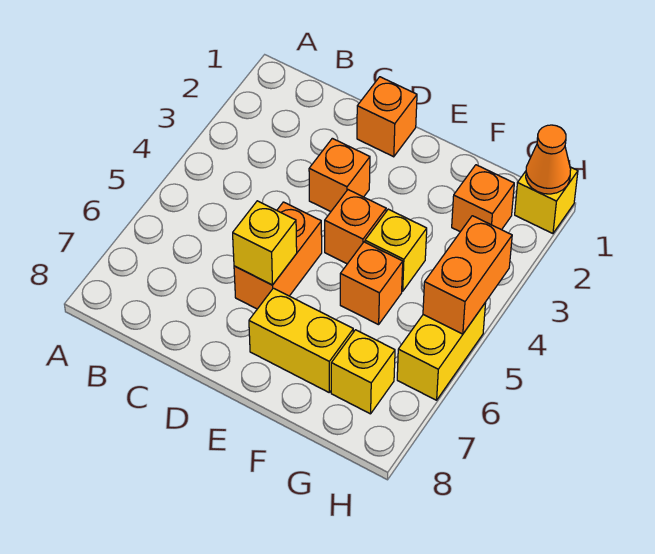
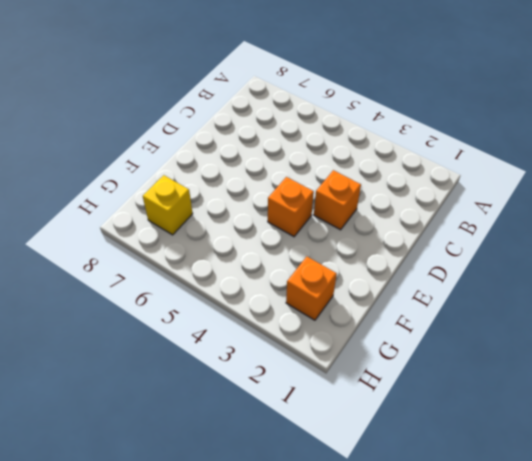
none -> orange 1x1 brick [357,77,417,157]
none -> orange 1x2 brick [234,202,322,309]
none -> yellow 1x2 brick [249,288,353,392]

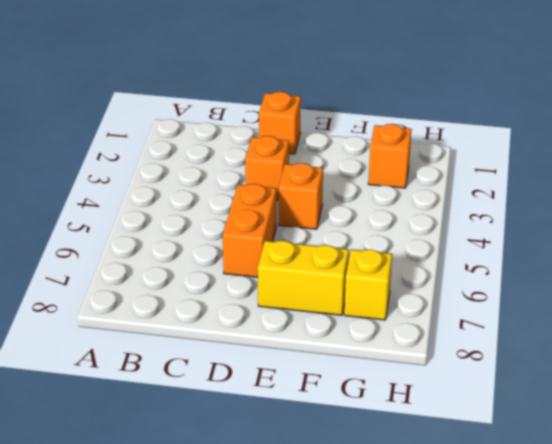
none -> yellow 1x1 brick [365,209,427,291]
none -> orange 1x1 brick [340,242,403,325]
none -> yellow 1x1 brick [515,167,578,234]

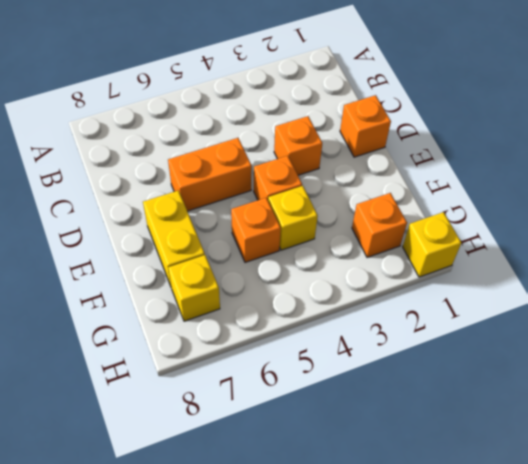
none -> yellow 1x2 brick [397,302,486,400]
none -> yellow 1x1 brick [233,201,297,285]
none -> orange 1x1 cone [526,125,571,194]

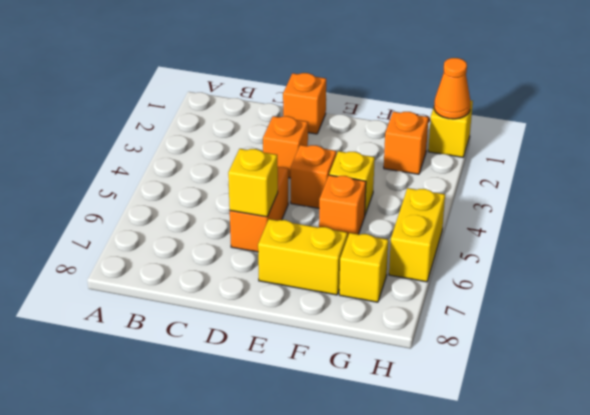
none -> orange 1x2 brick [423,216,512,334]

